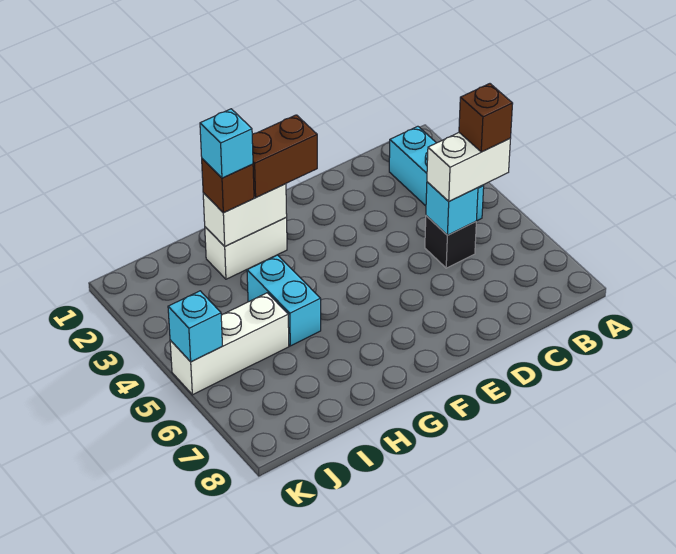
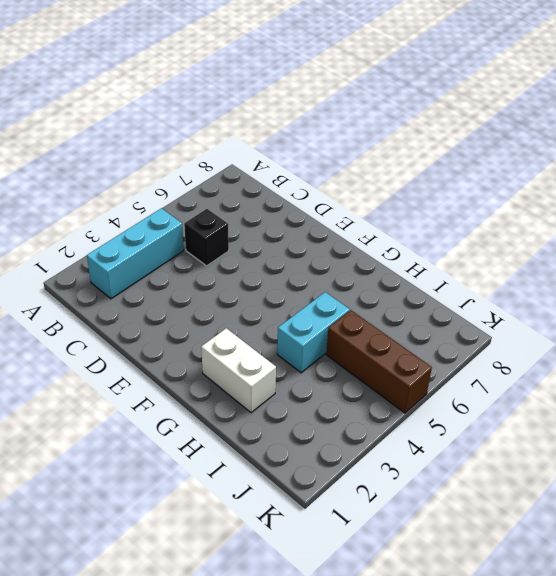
brown 1x3 brick [326,310,432,413] -> white 1x3 brick [170,293,289,395]
none -> cyan 1x1 brick [426,182,478,235]
none -> white 1x2 brick [203,184,287,246]
none -> cyan 1x1 brick [168,291,222,362]

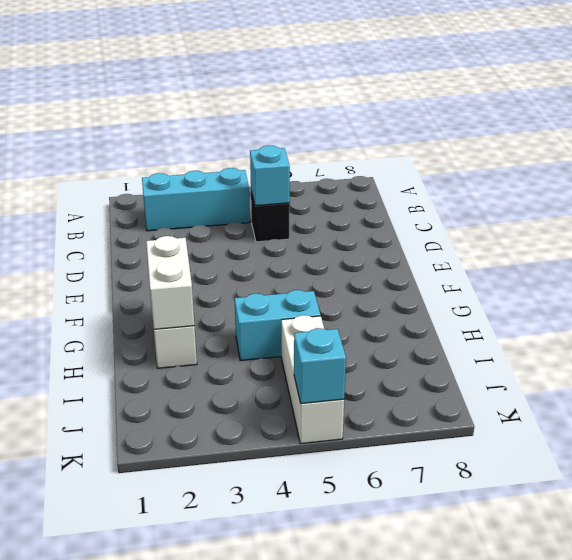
none -> white 1x2 brick [427,133,510,201]
none -> brown 1x2 brick [252,115,317,197]
none -> brown 1x1 brick [202,159,254,213]

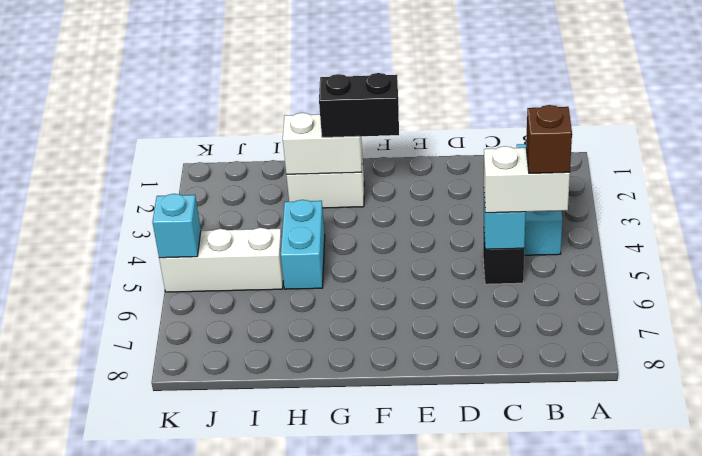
black 1x2 brick [319,73,399,137] -> brown 1x2 brick [252,115,317,197]
none -> brown 1x1 brick [202,159,254,213]
none -> cyan 1x1 brick [200,109,253,178]

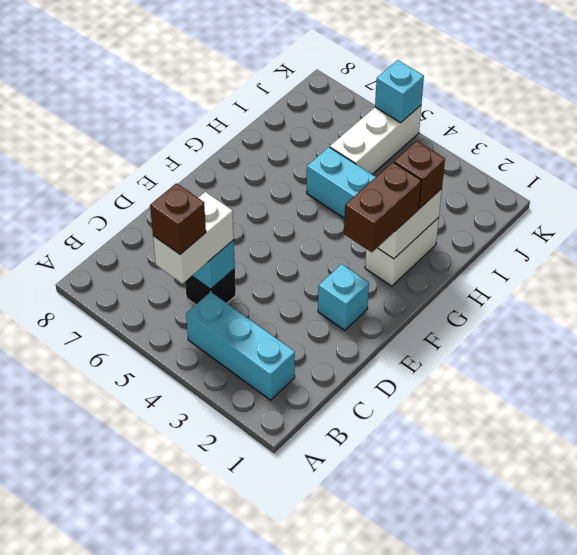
cyan 1x1 brick [318,264,369,330] -> cyan 1x1 brick moved to [200,109,253,178]

